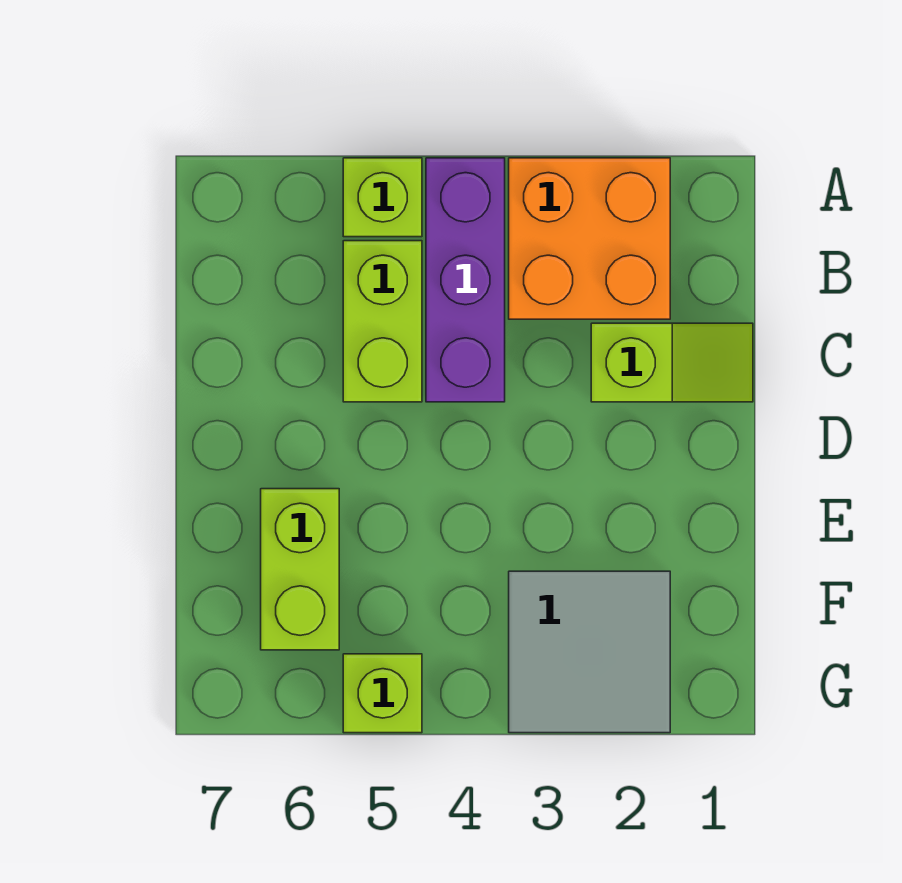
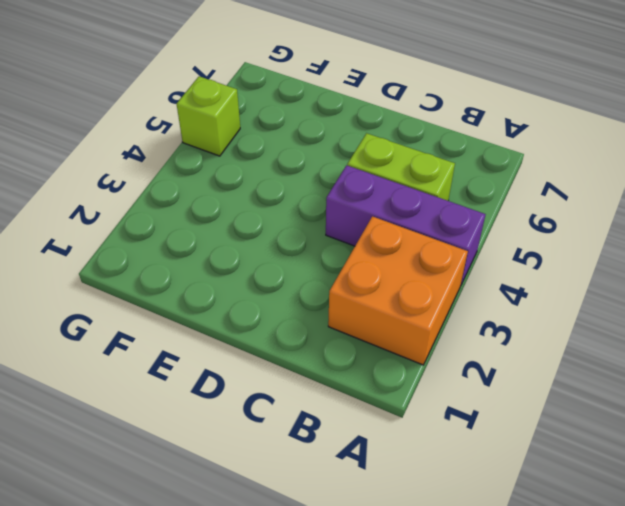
none -> lime 1x1 brick [343,158,422,237]
none -> lime 1x2 slope [591,323,753,402]

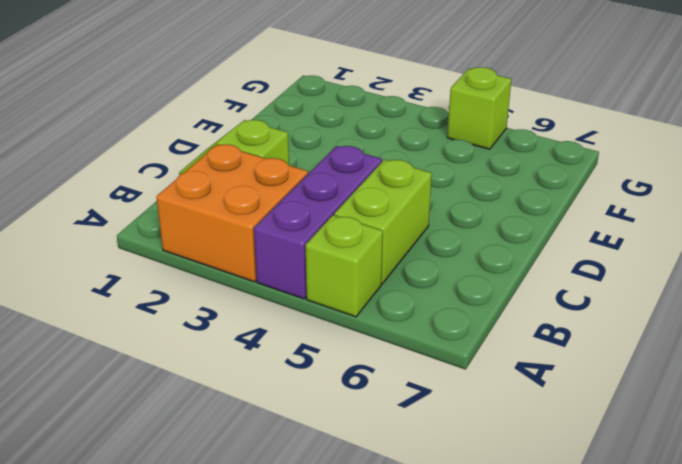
none -> lime 1x2 brick [261,489,339,650]
none -> grey 2x2 tile [509,571,670,733]

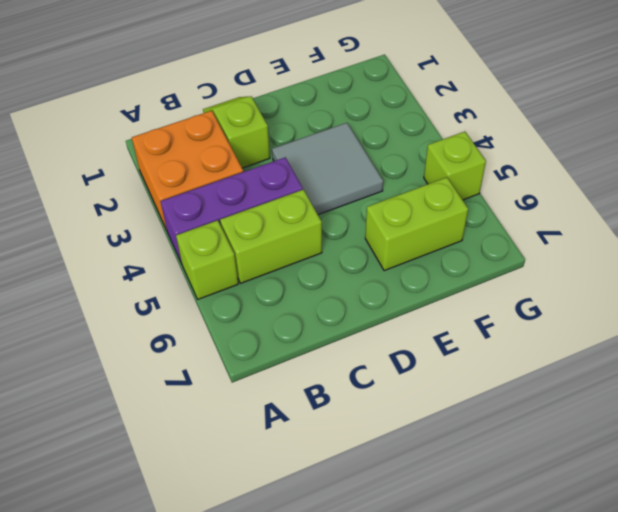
grey 2x2 tile [272,123,383,215] -> grey 2x2 tile moved to [509,571,670,733]

